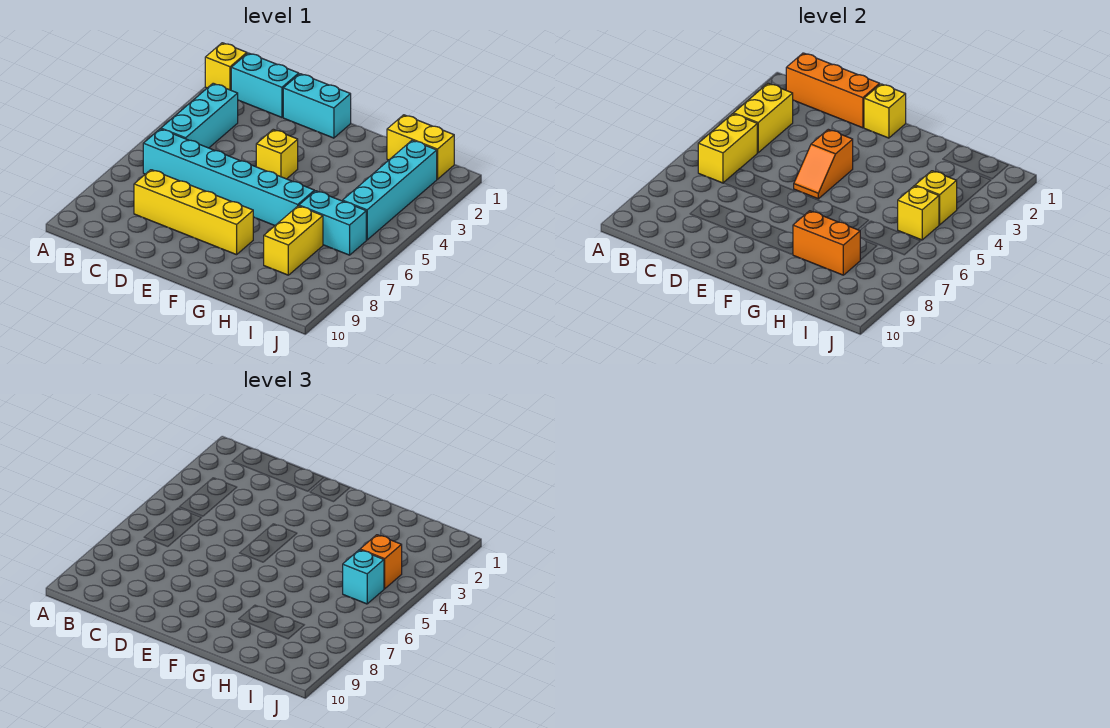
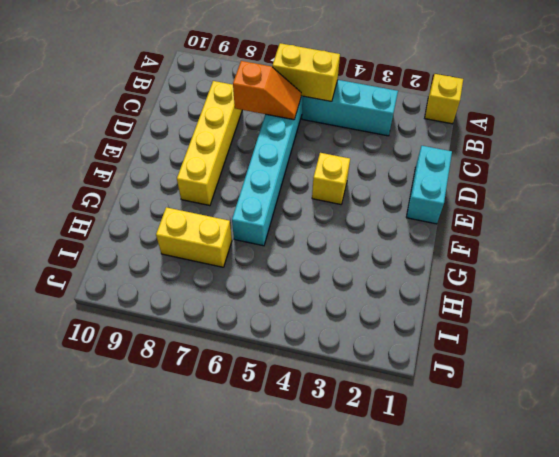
orange 1x2 slope [233,61,301,120] -> orange 1x2 slope turned to [794,129,853,199]
none -> cyan 1x2 brick [231,53,299,117]
none -> yellow 1x2 brick [387,115,454,179]
none -> cyan 1x2 brick [299,191,366,255]

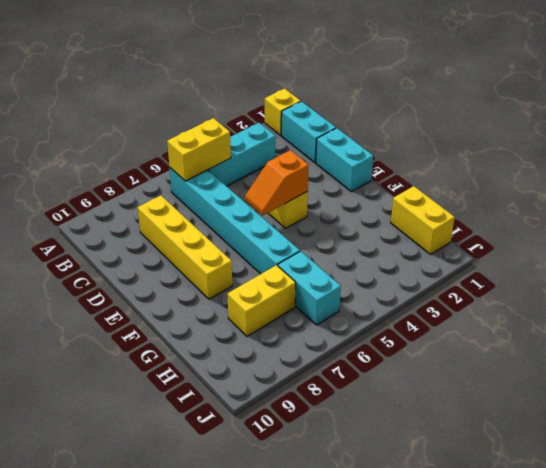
none -> cyan 1x4 brick [343,140,437,240]
none -> orange 1x3 brick [786,53,880,128]
none -> yellow 1x2 brick [734,83,793,152]

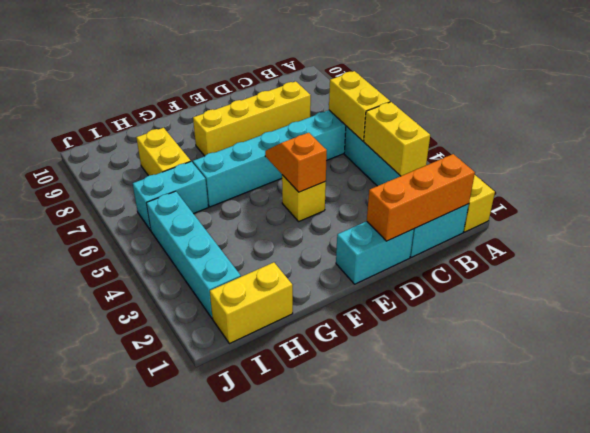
none -> yellow 1x1 brick [864,84,906,138]
none -> orange 1x2 brick [793,211,860,275]
none -> yellow 1x1 brick [915,171,957,225]

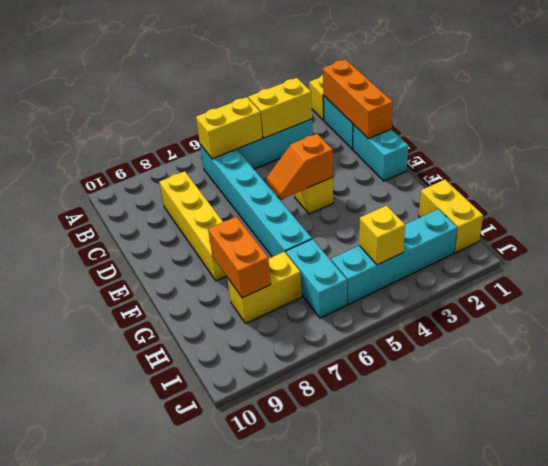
none -> yellow 1x1 brick [864,84,906,138]
none -> yellow 1x1 brick [898,186,939,240]
none -> orange 1x1 brick [360,535,402,589]

